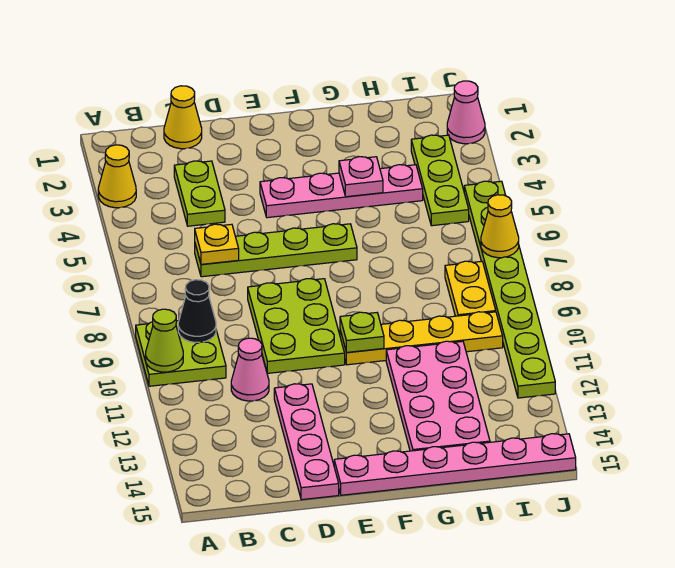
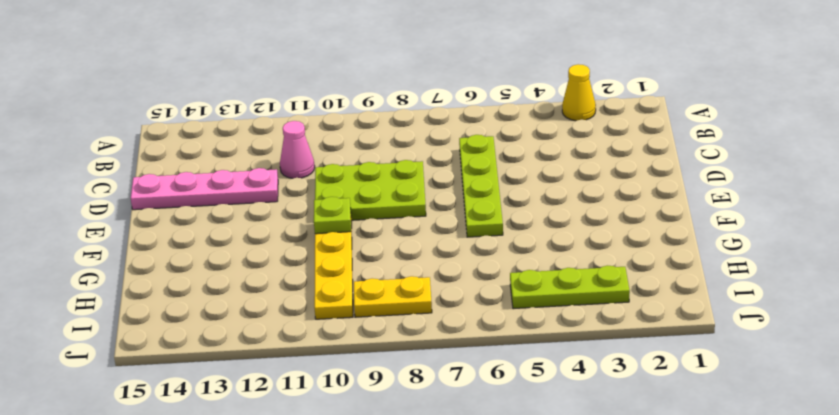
none -> lime 2x2 plate [136,320,226,386]
none -> yellow 1x1 cone [164,86,202,149]
none -> lime 1x2 plate [174,161,225,226]

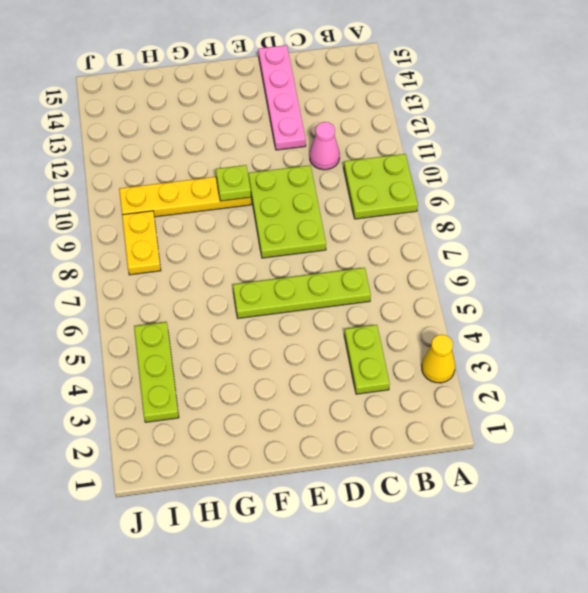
none -> yellow 1x1 cone [164,86,202,149]
none -> pink 1x4 plate [260,165,423,218]
none -> pink 1x6 plate [334,434,576,495]

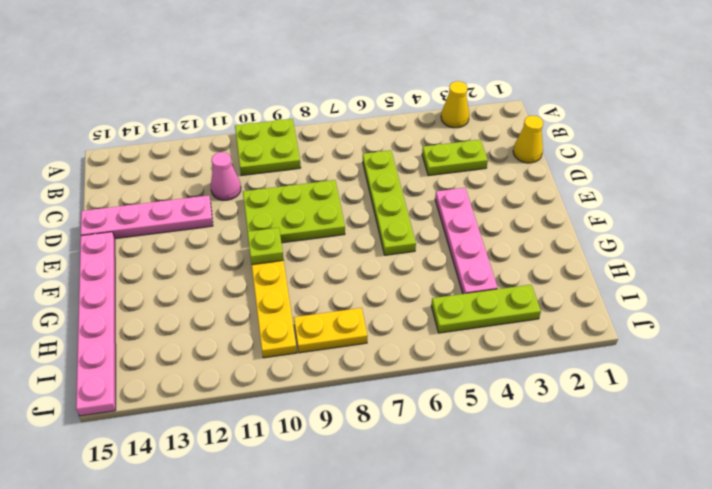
none -> pink 2x4 plate [386,341,490,451]
none -> pink 1x1 cone [447,81,485,144]
none -> lime 1x8 plate [464,181,555,398]

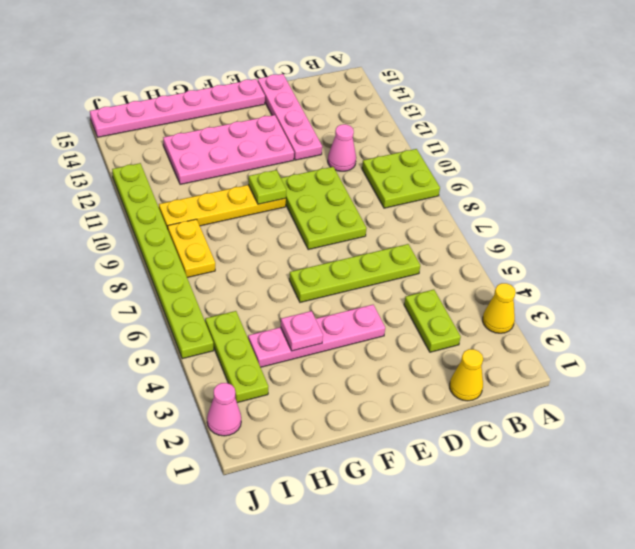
pink 2x4 plate [163,115,294,184] -> pink 2x4 plate turned to [386,341,490,451]
none -> lime 1x1 cone [146,309,183,372]
none -> black 1x1 cone [178,280,216,343]
none -> yellow 1x1 plate [195,224,239,264]

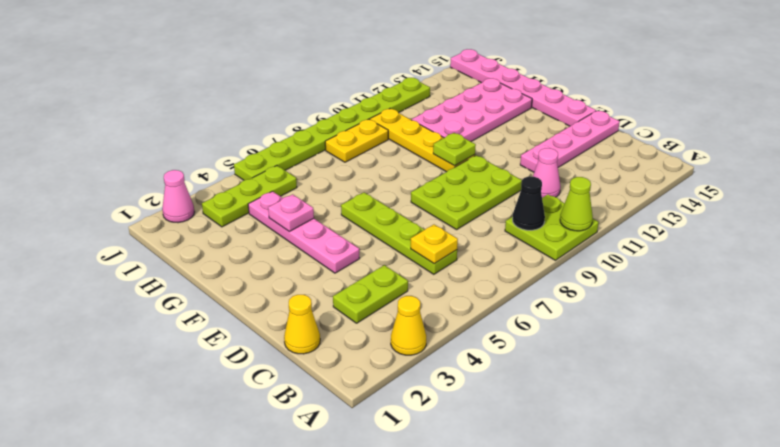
none -> yellow 1x1 cone [481,195,519,258]

